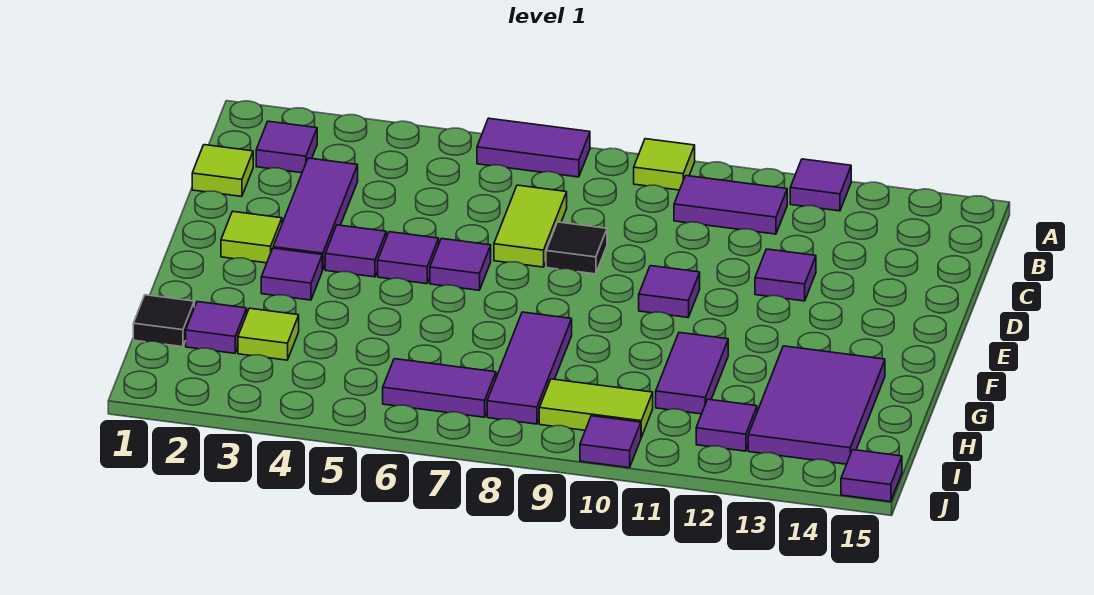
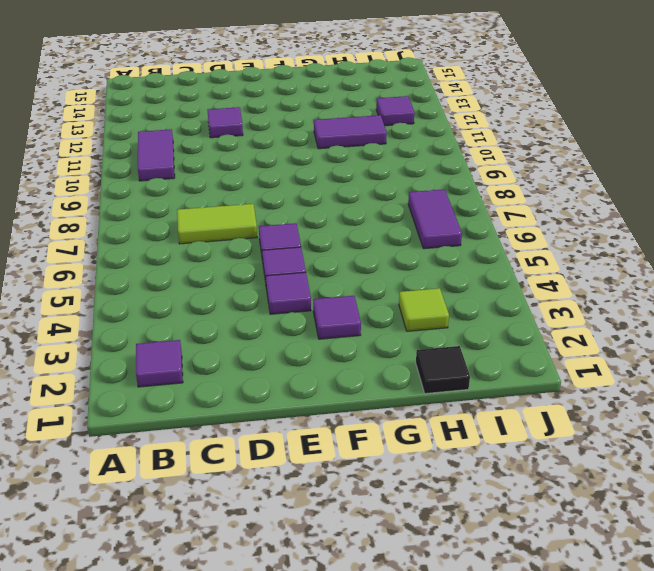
none -> purple 1x2 tile [477,118,590,177]
none -> lime 1x1 tile [634,139,695,190]
none -> purple 1x1 tile [790,159,851,211]

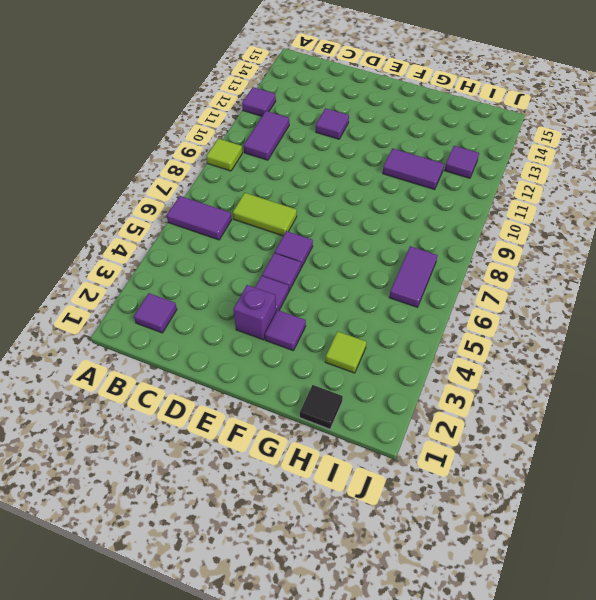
purple 1x2 tile [167,196,232,240] -> purple 1x2 tile turned to [477,118,590,177]
purple 1x1 brick [234,285,276,340] -> purple 1x3 tile [273,158,358,270]
none -> lime 1x1 tile [192,145,253,197]
none -> black 1x1 tile [546,222,607,274]
none -> lime 1x1 tile [221,211,282,263]

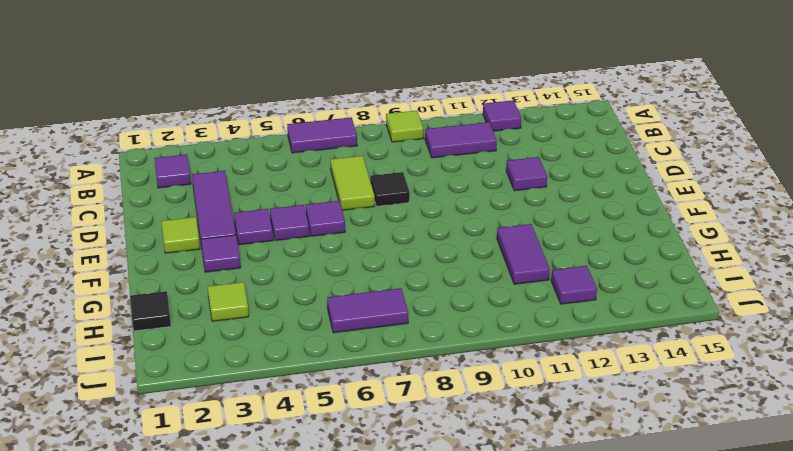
none -> lime 1x1 tile [192,145,253,197]
none -> purple 1x1 tile [639,266,700,317]
none -> purple 1x3 tile [487,312,572,424]

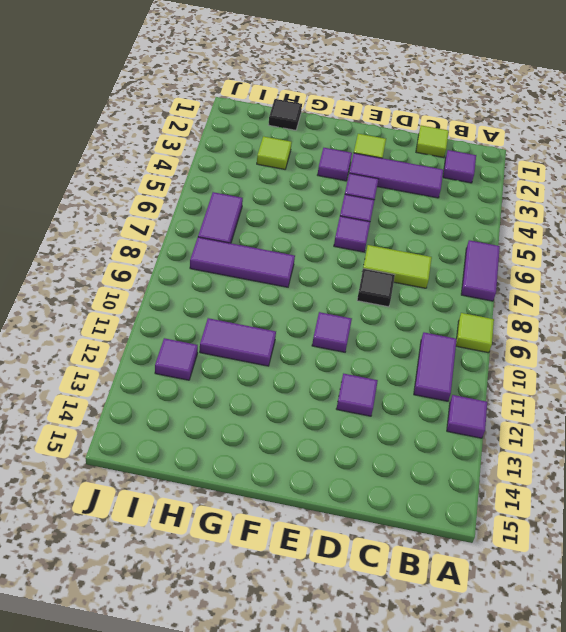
none -> purple 2x3 tile [748,346,885,464]
none -> purple 1x1 tile [186,302,247,353]
none -> lime 1x2 tile [539,379,653,437]

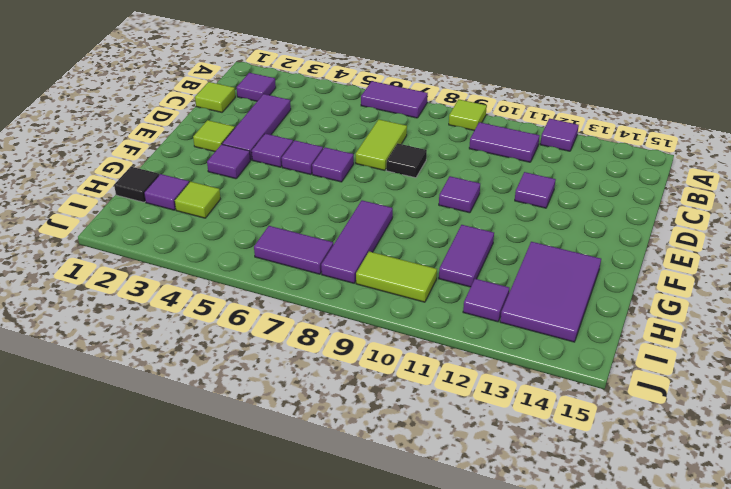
none -> purple 1x1 tile [580,416,641,468]
none -> purple 1x1 tile [841,450,902,502]

